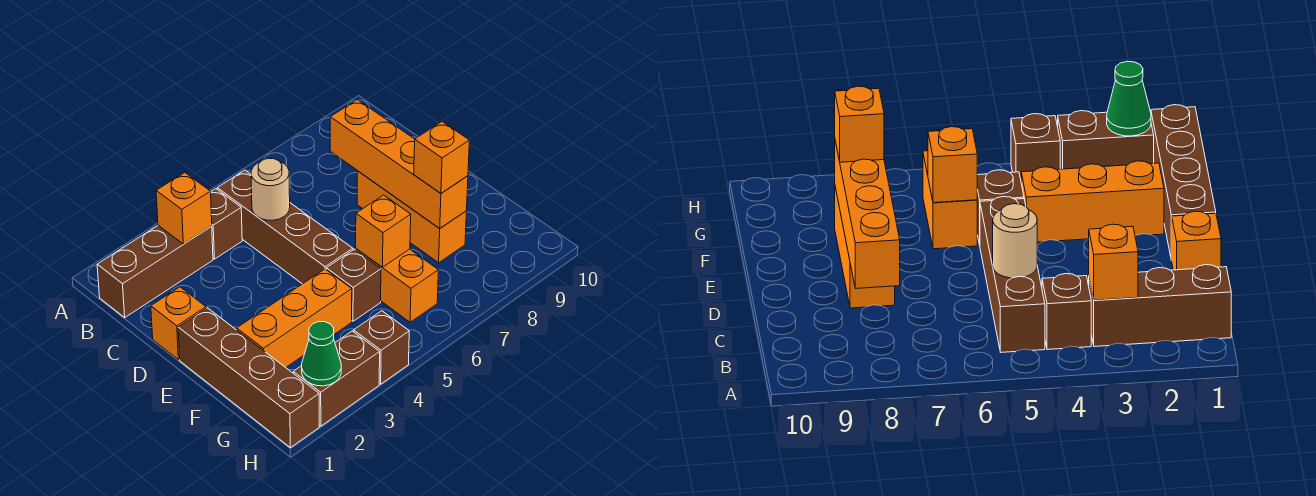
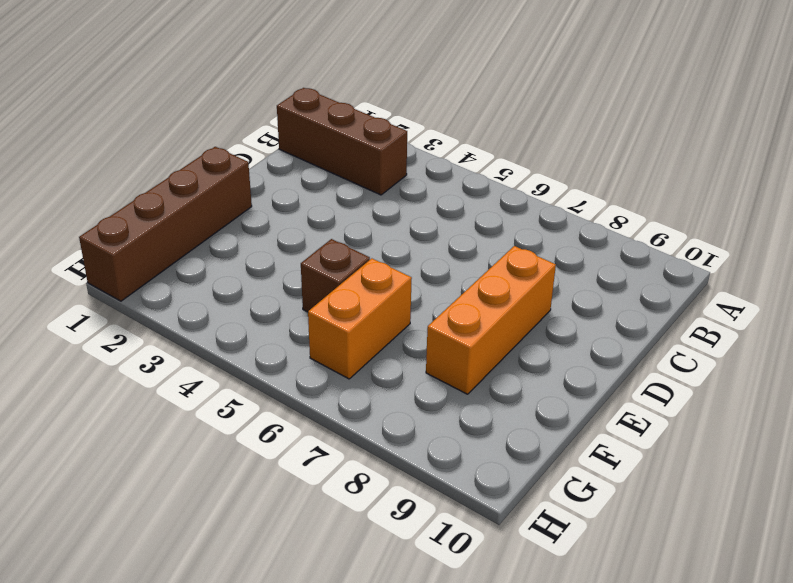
none -> brown 1x1 brick [211,189,242,259]
none -> brown 1x4 brick [217,170,353,284]
none -> orange 1x1 brick [151,287,206,360]

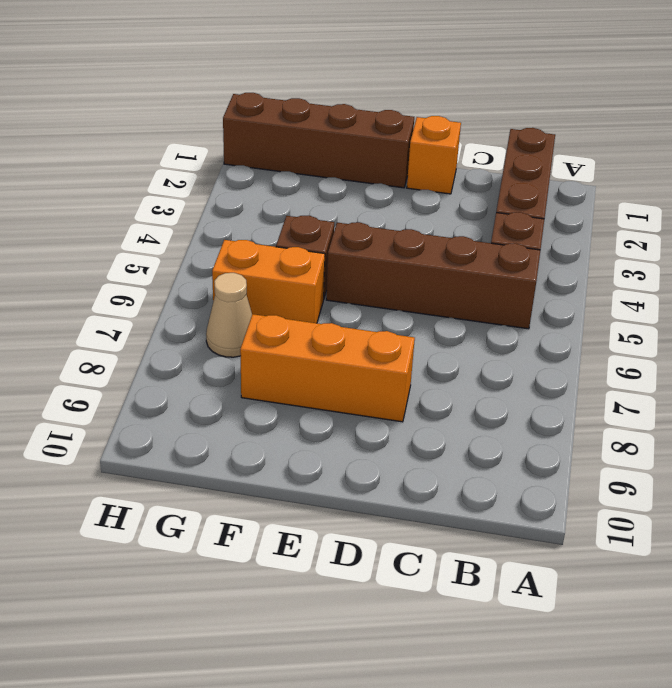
tan 1x1 cone [206,273,252,357] -> none
none -> orange 1x3 brick [237,269,352,368]
none -> brown 1x2 brick [293,331,380,426]
none -> brown 1x1 brick [354,311,409,384]

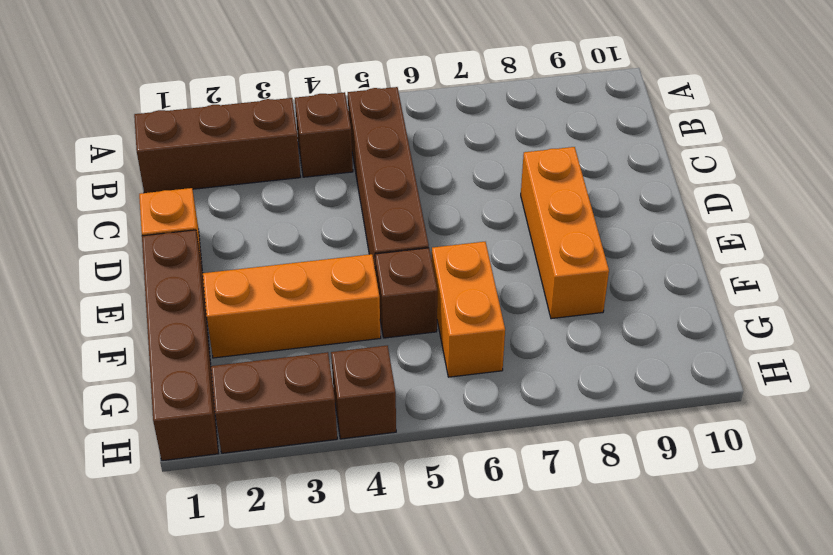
none -> orange 1x1 brick [156,173,212,244]
none -> tan 1x1 round brick [251,158,290,220]
none -> orange 1x4 brick [330,100,468,228]

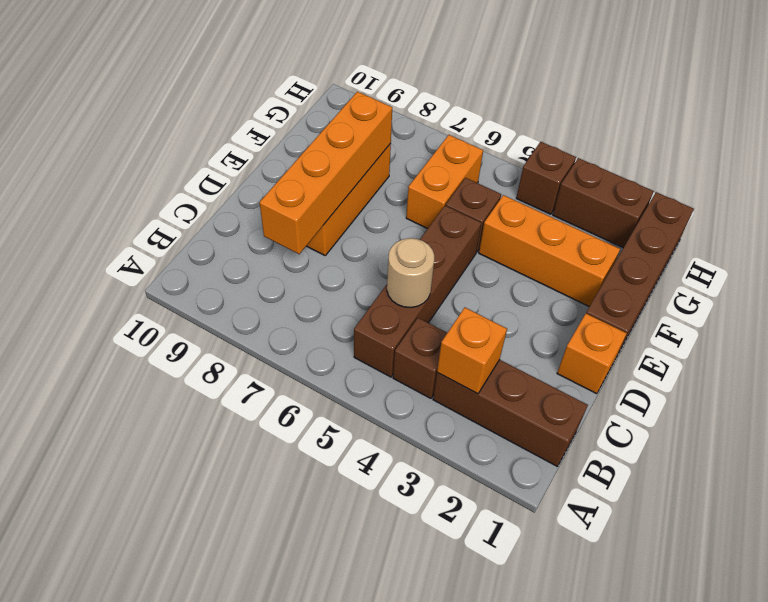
none -> orange 1x1 brick [356,195,411,267]
none -> green 1x1 cone [302,322,341,386]
none -> orange 1x1 brick [414,122,469,193]

